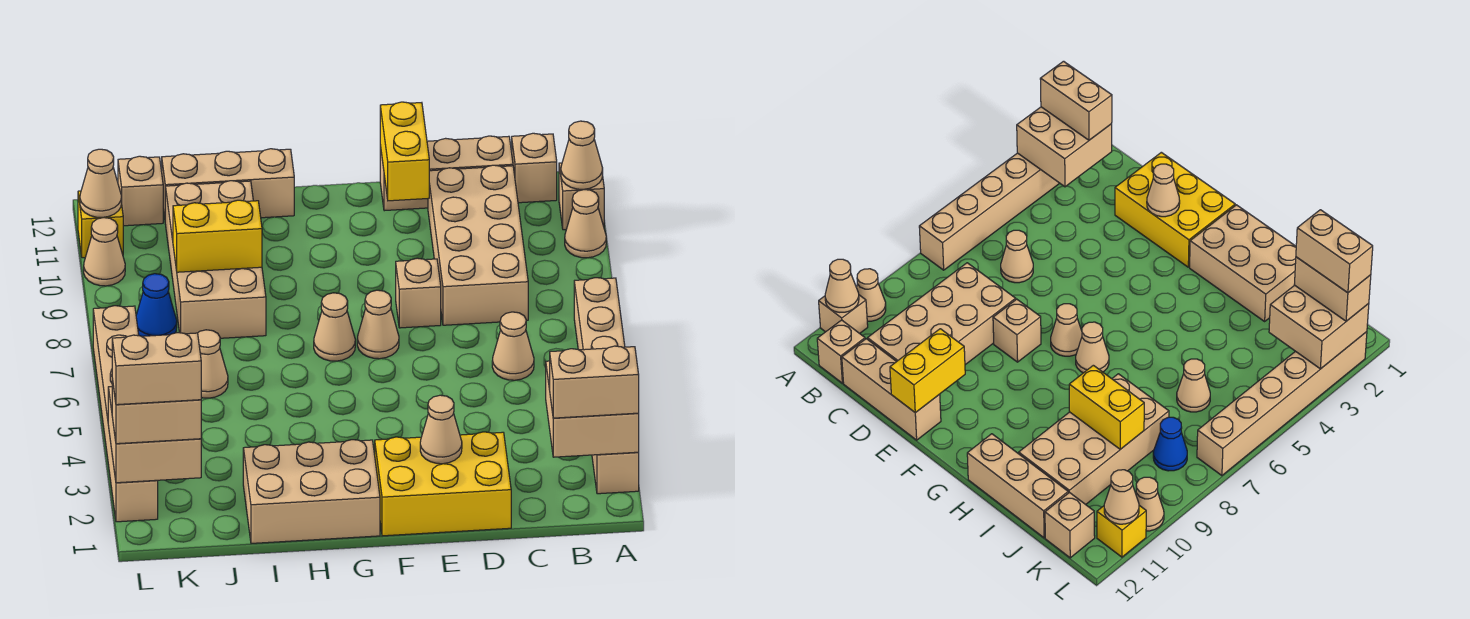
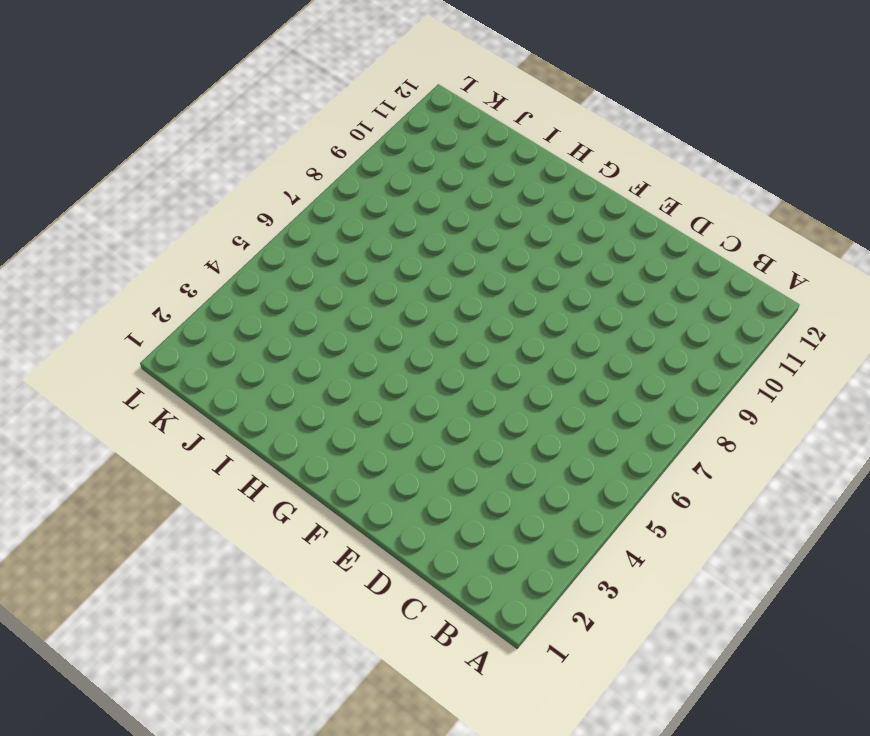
none -> tan 1x6 brick [574,278,639,494]
none -> tan 1x1 cone [565,189,606,258]
none -> tan 1x1 brick [559,163,604,230]
none -> tan 1x1 brick [512,133,557,203]

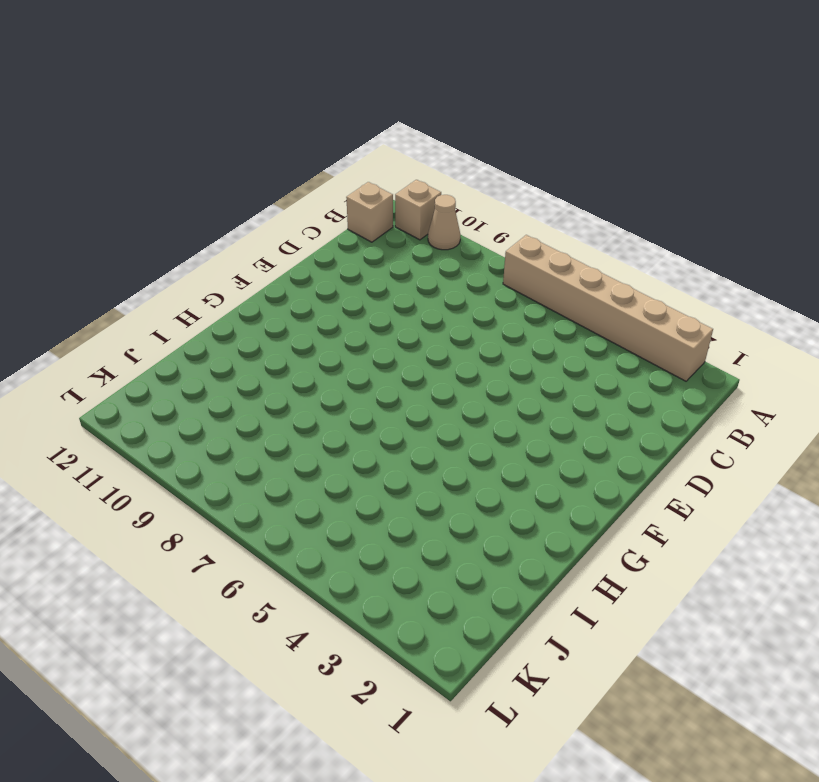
none -> tan 1x1 cone [492,312,534,380]
none -> tan 2x4 brick [428,165,528,325]
none -> tan 1x3 brick [380,136,513,211]
none -> yellow 2x3 brick [375,432,511,536]

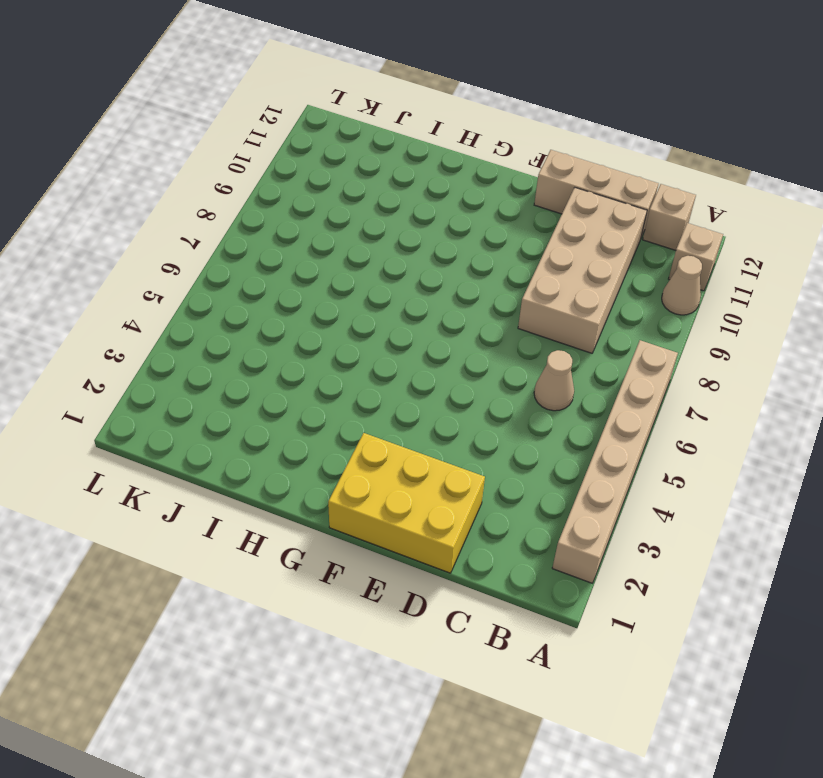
none -> tan 1x1 brick [396,258,441,328]
none -> tan 1x1 cone [357,290,399,359]
none -> tan 2x3 brick [243,440,380,543]
none -> tan 1x1 cone [314,293,355,361]

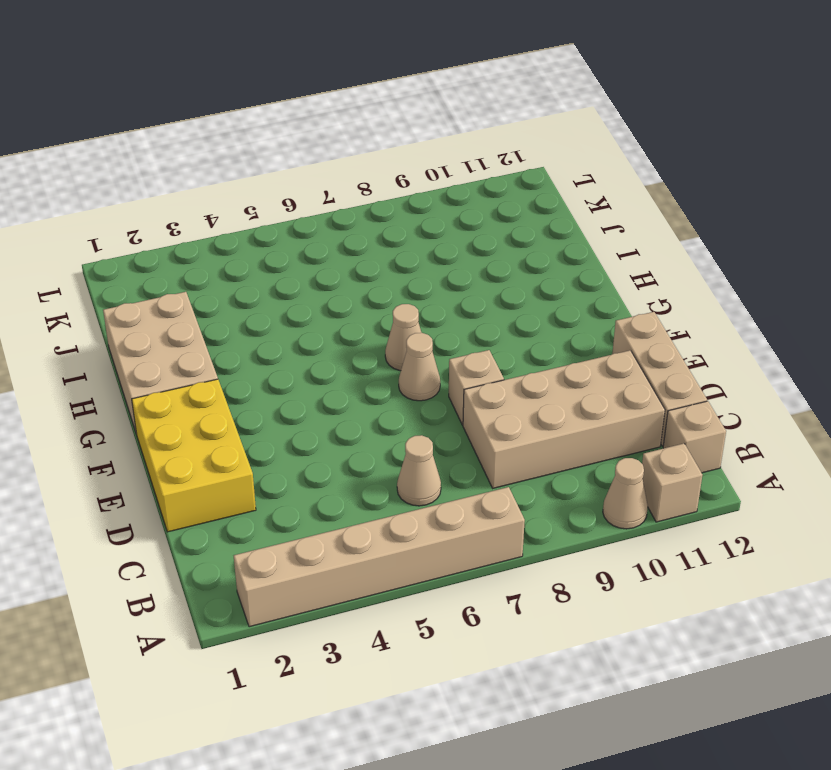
none -> tan 1x3 brick [162,149,294,218]
none -> tan 2x4 brick [165,181,266,338]
none -> tan 1x1 cone [198,330,228,398]
none -> blue 1x1 cone [136,274,177,336]

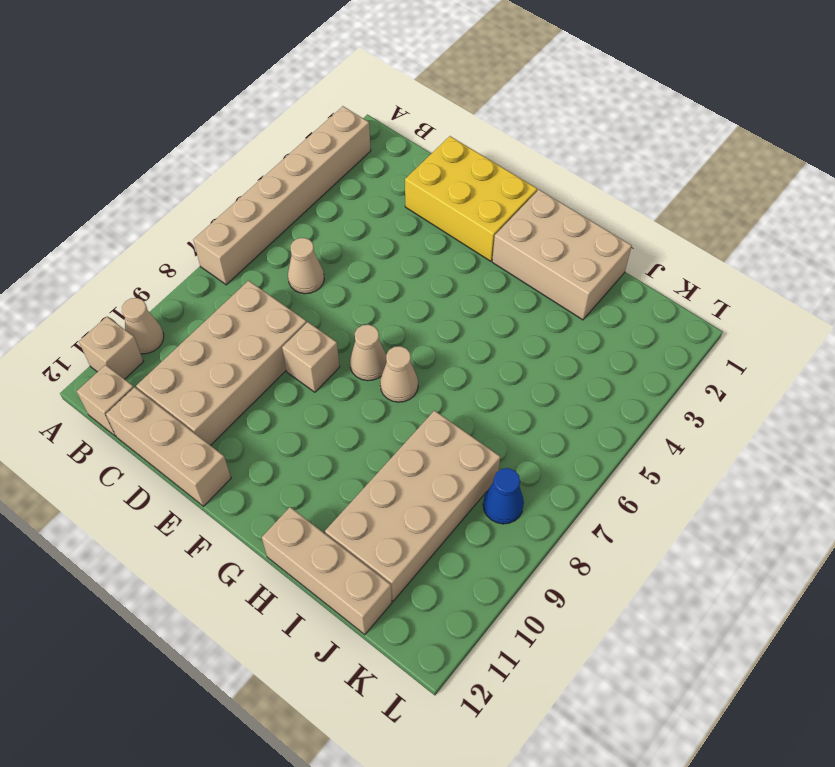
none -> tan 1x1 cone [198,330,228,398]
none -> tan 1x1 brick [118,156,163,226]
none -> tan 1x6 brick [93,306,158,522]
none -> tan 1x1 cone [84,218,125,286]

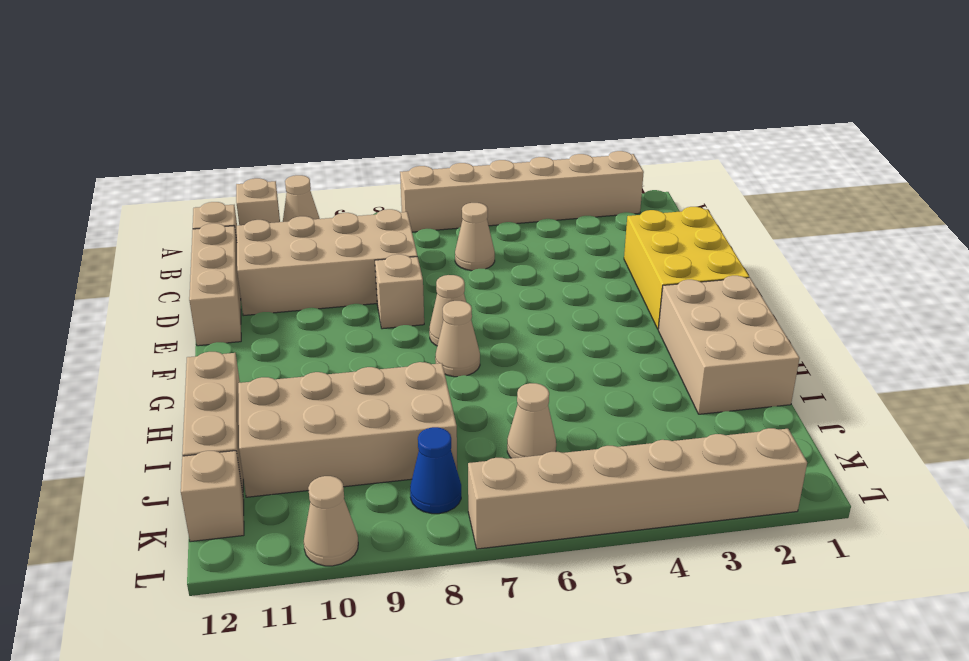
none -> yellow 1x1 brick [78,191,123,258]
none -> tan 2x2 brick [546,361,639,457]
none -> tan 1x1 cone [561,121,603,189]
none -> tan 1x1 cone [420,395,462,464]

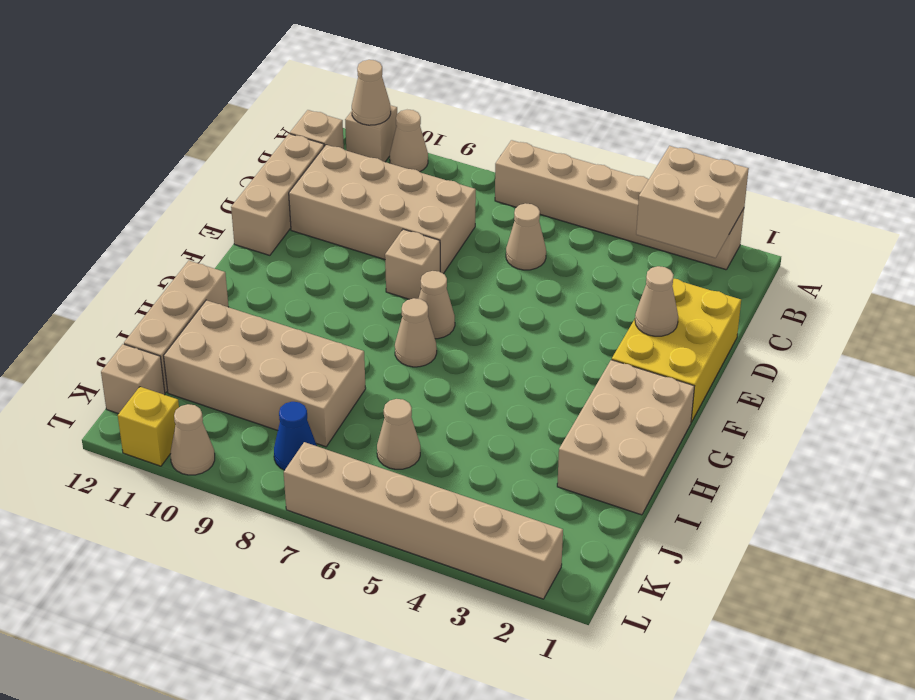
none -> yellow 1x2 brick [380,102,429,201]
none -> yellow 1x2 brick [173,200,262,272]
none -> tan 2x2 brick [108,387,201,483]
none -> tan 1x1 cone [80,149,121,218]

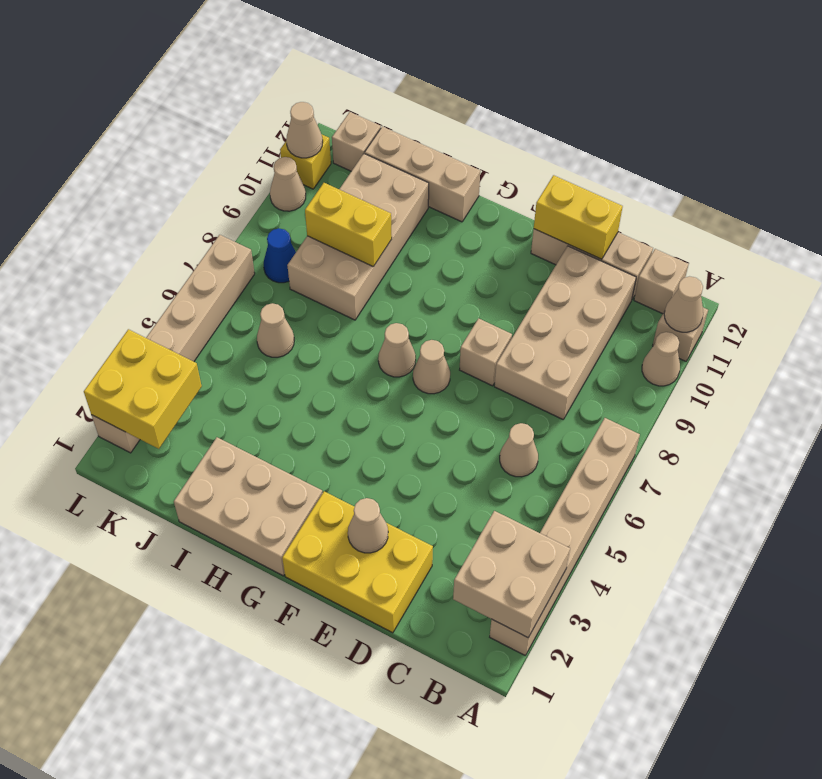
yellow 1x2 brick [534,175,623,259] -> yellow 1x2 brick turned to [380,102,429,201]
yellow 2x2 brick [84,329,202,449] -> tan 2x2 brick [108,387,201,483]
none -> tan 1x2 brick [550,346,639,418]
none -> tan 1x2 brick [112,379,201,444]
none -> tan 1x2 brick [112,333,201,405]

